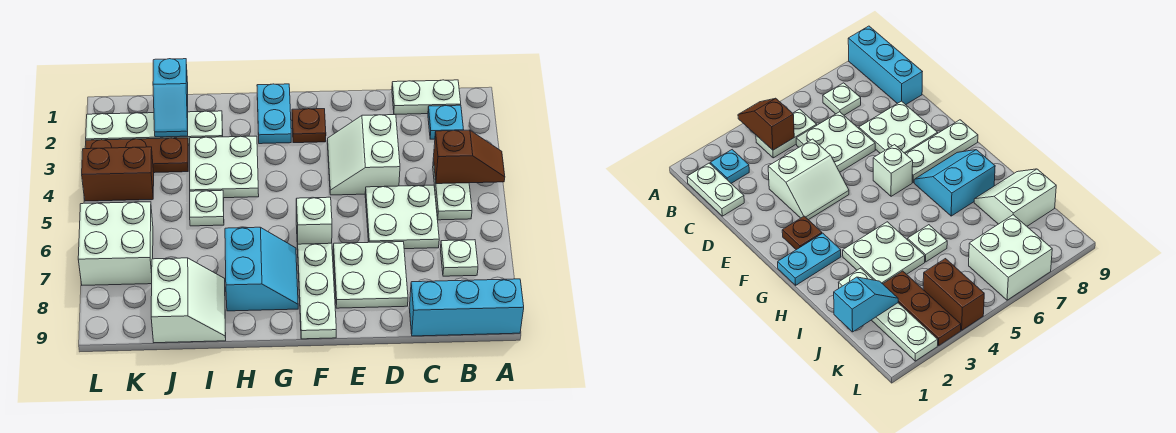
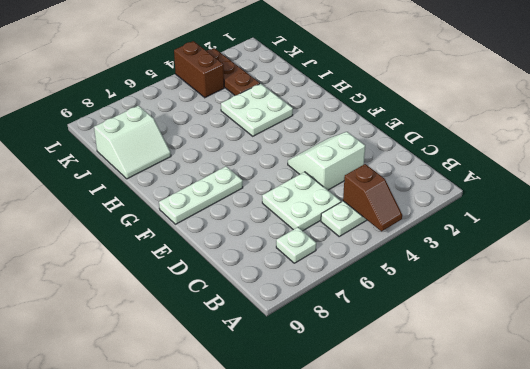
none -> cyan 1x3 brick [409,279,524,336]
none -> white 1x2 plate [392,80,461,114]
none -> cyan 1x1 plate [428,105,464,139]

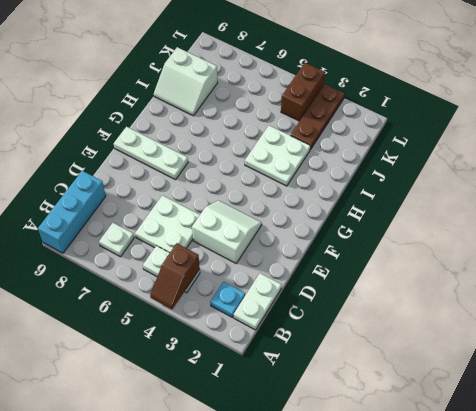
none -> white 2x2 plate [333,242,408,308]
none -> brown 1x1 plate [292,109,326,143]
none -> white 1x1 brick [296,197,332,250]

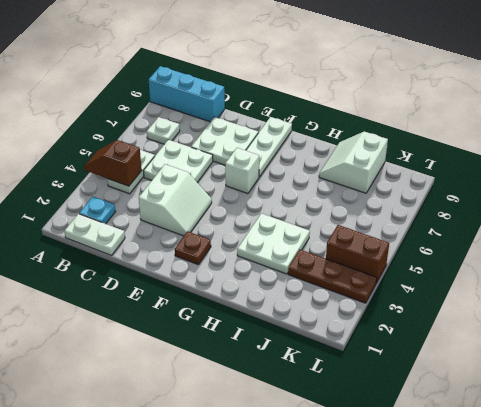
none -> cyan 1x2 plate [257,84,291,144]
none -> cyan 2x2 slope [225,227,298,311]
none -> white 1x4 plate [86,111,223,145]

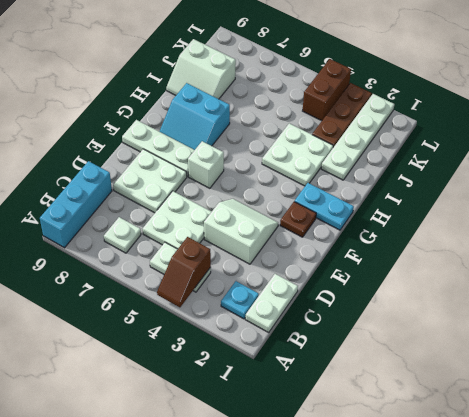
none -> white 1x1 plate [190,190,224,226]
none -> white 2x2 brick [78,202,153,285]
none -> cyan 1x2 slope [153,59,188,137]

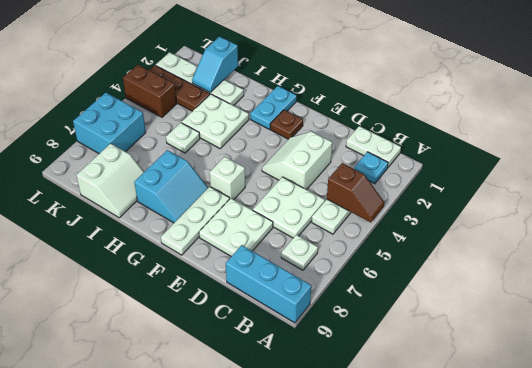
cyan 2x2 brick [73,93,146,154] -> white 2x2 brick [78,202,153,285]

